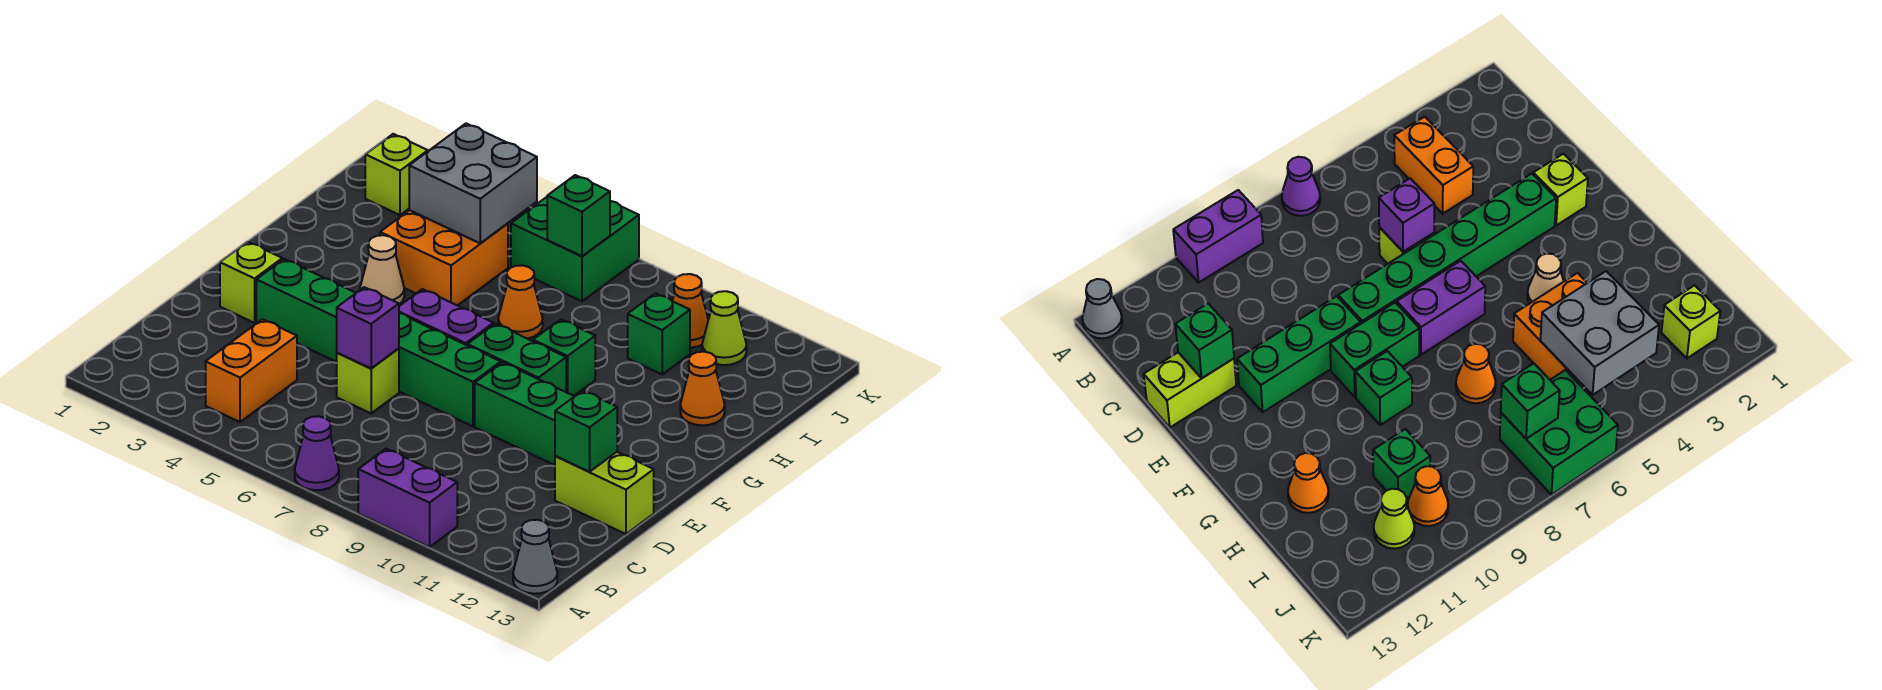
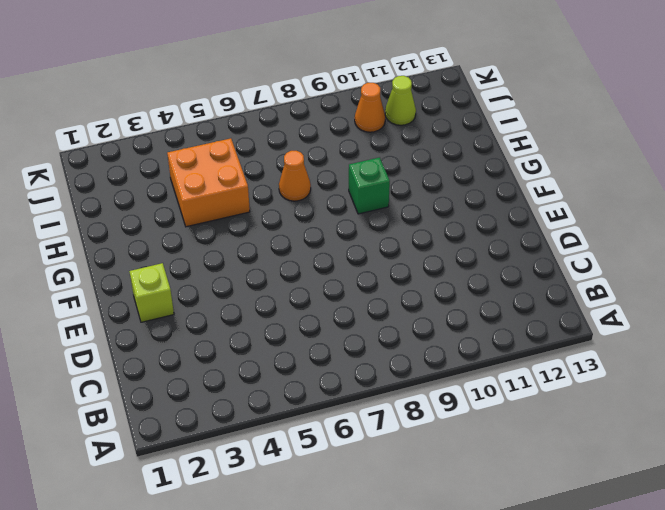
none -> purple 1x1 cone [295,416,339,490]
none -> purple 1x2 brick [358,449,457,547]
none -> grey 1x1 cone [513,520,557,594]

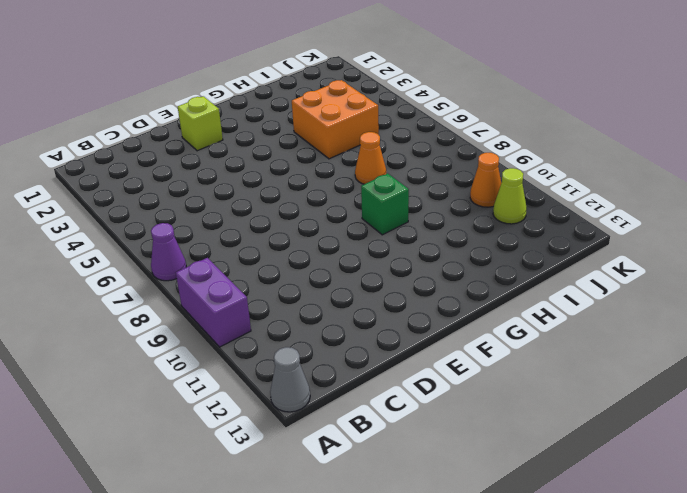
none -> orange 1x2 brick [206,319,297,422]
none -> lime 1x1 brick [337,349,399,413]
none -> lime 1x2 brick [555,452,654,534]

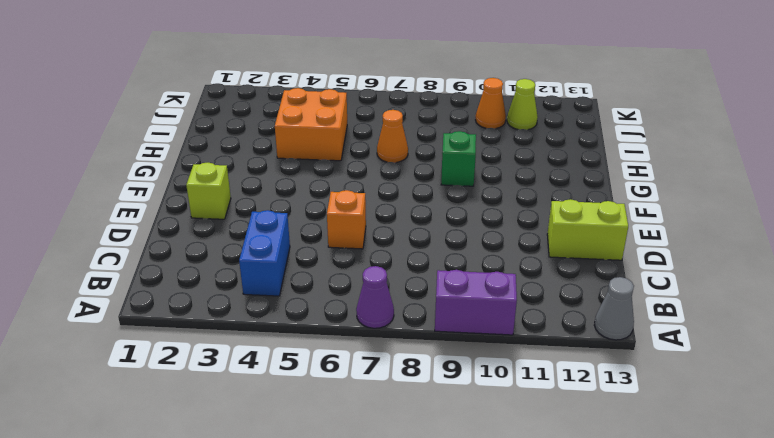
blue 1x2 brick [239,210,290,296] -> orange 1x2 brick [206,319,297,422]
orange 1x1 brick [327,190,366,249] -> lime 1x1 brick [337,349,399,413]
none -> green 1x6 brick [256,259,501,426]
none -> green 1x3 brick [475,362,574,465]
none -> purple 1x2 brick [399,289,493,346]

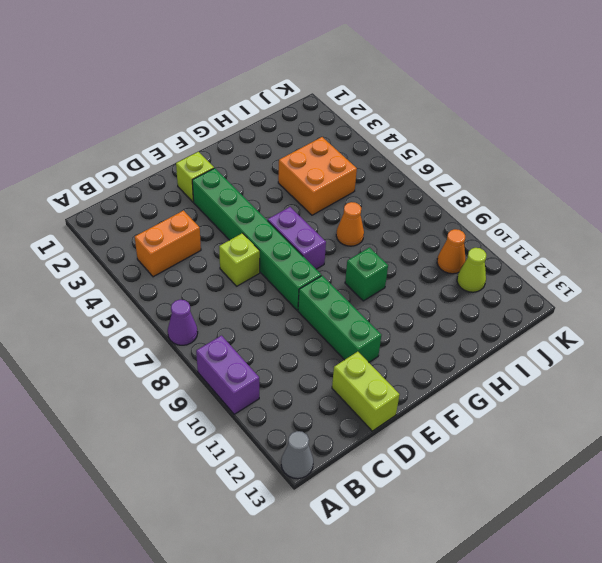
none -> green 1x2 brick [468,324,566,392]
none -> tan 1x1 cone [360,235,404,304]
none -> orange 1x1 cone [680,352,725,425]

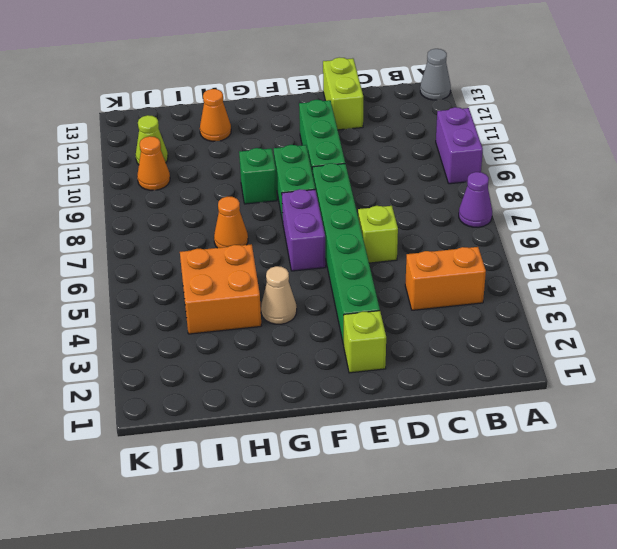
none -> green 1x1 brick [628,293,690,374]
none -> lime 1x1 brick [365,134,428,215]
none -> green 2x2 brick [511,197,639,301]

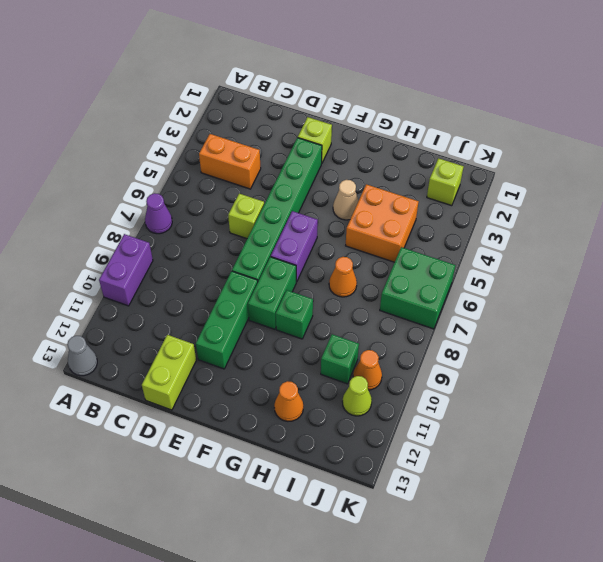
none -> purple 1x1 brick [337,287,399,368]
none -> green 1x1 brick [555,391,617,472]
none -> grey 2x2 brick [409,123,537,243]

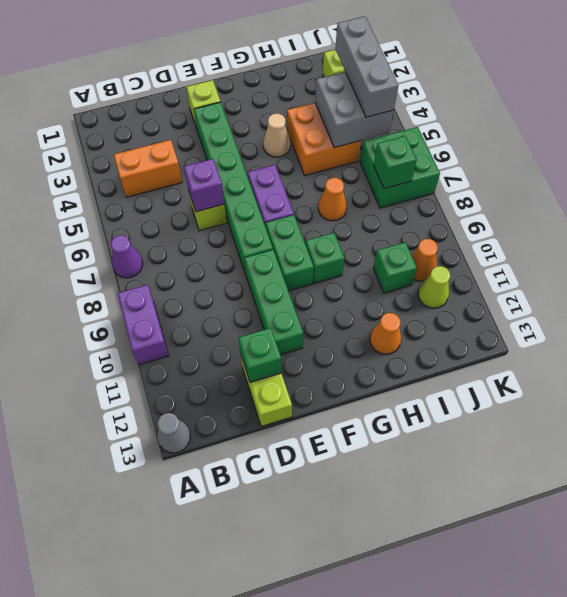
grey 1x3 brick [335,16,398,117] -> none

